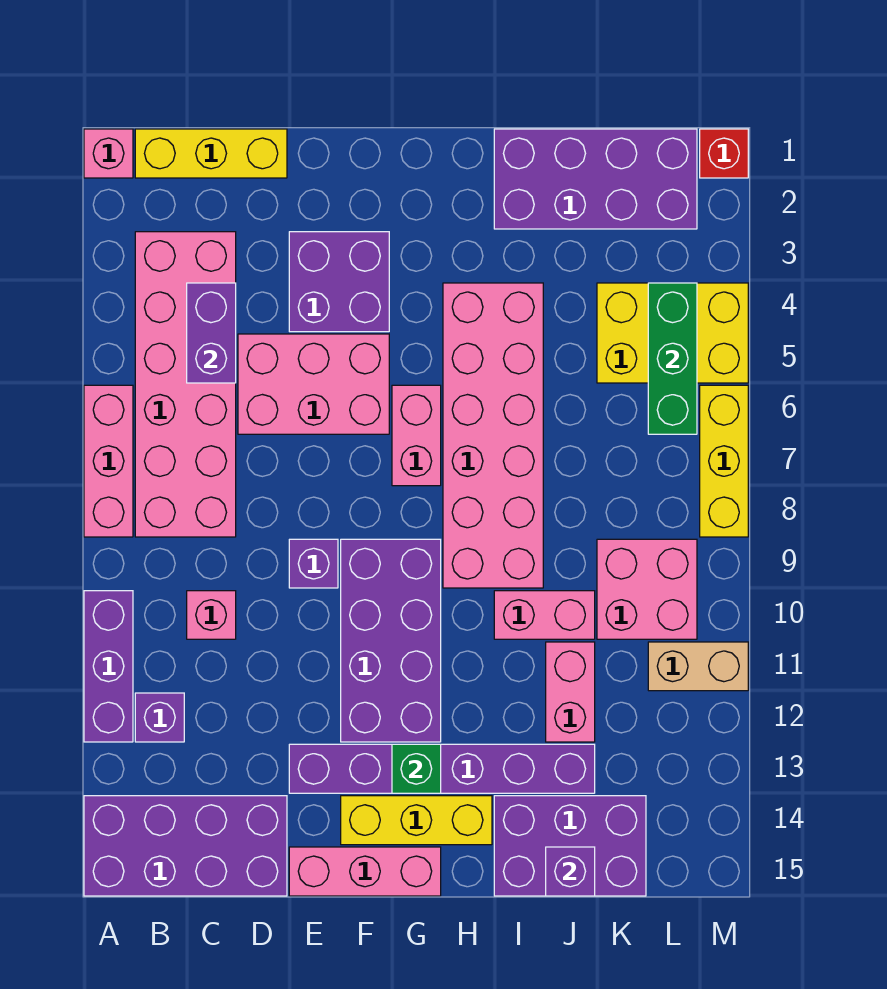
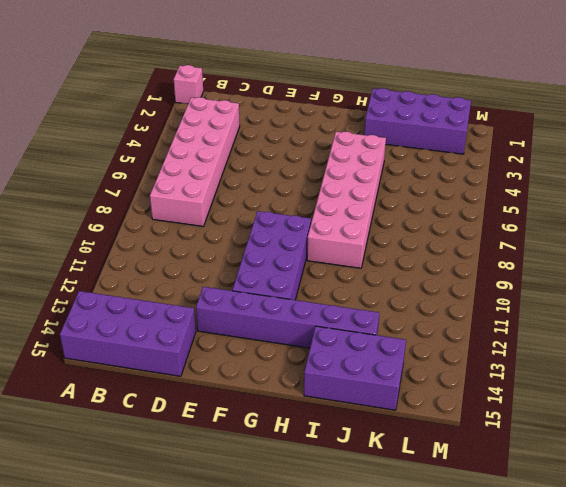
none -> pink 1x3 brick [84,385,133,537]
none -> purple 1x3 brick [84,591,133,742]
none -> yellow 1x3 brick [135,129,287,178]
none -> purple 1x1 brick [135,693,184,742]

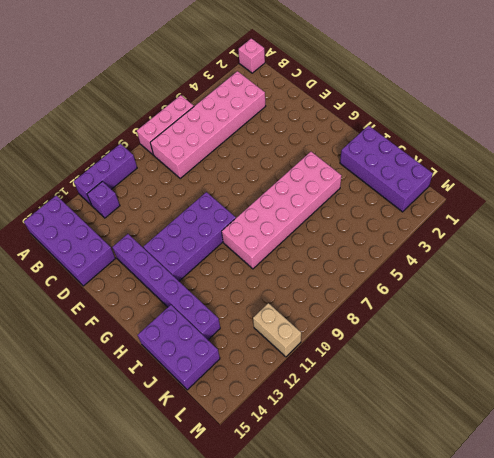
none -> yellow 1x3 brick [135,129,287,178]
none -> pink 1x1 brick [187,591,236,639]
none -> pink 2x3 brick [238,334,389,434]
none -> purple 2x2 brick [289,232,389,332]

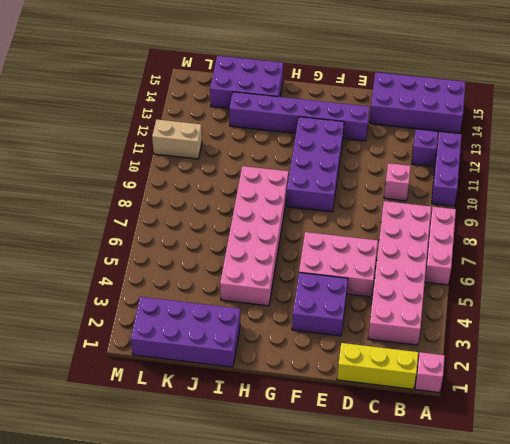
none -> purple 1x1 brick [289,539,338,588]
none -> pink 1x3 brick [289,847,441,896]
none -> yellow 1x3 brick [341,796,492,845]
none -> pink 1x2 brick [392,385,441,486]

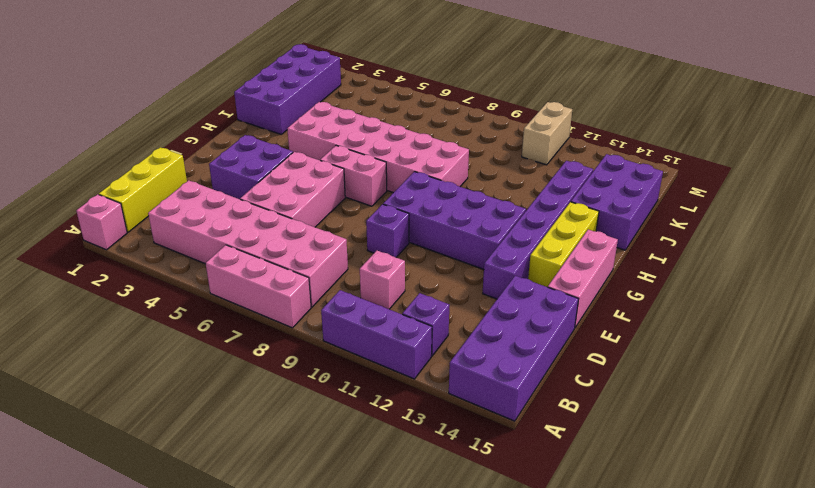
none -> pink 1x2 brick [494,591,595,639]
none -> pink 1x2 brick [546,642,595,742]
none -> yellow 2x3 brick [597,283,748,383]
none -> pink 2x2 brick [597,539,697,639]

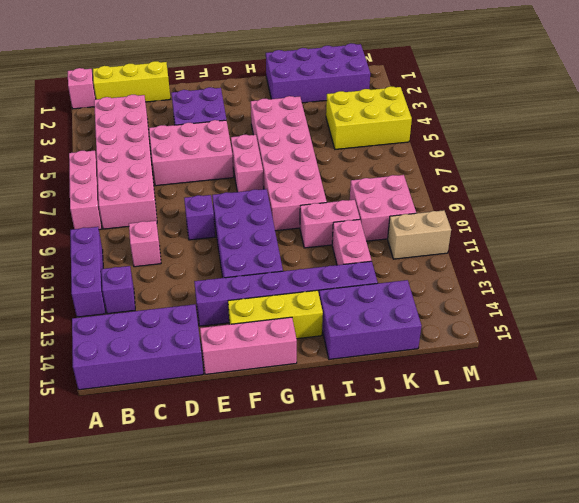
none -> red 1x1 brick [700,129,748,178]
none -> yellow 1x3 brick [700,385,748,537]
none -> purple 1x2 brick [187,283,236,383]
none -> green 1x1 brick [392,744,441,793]

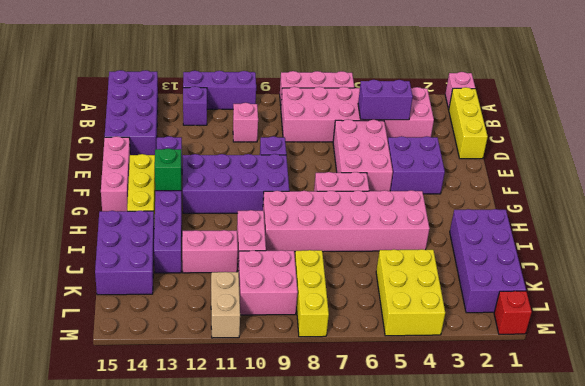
yellow 1x3 brick [295,250,329,337] -> yellow 1x3 brick turned to [700,385,748,537]
none -> purple 1x1 brick [546,847,595,896]
none -> green 1x3 brick [648,283,697,434]

